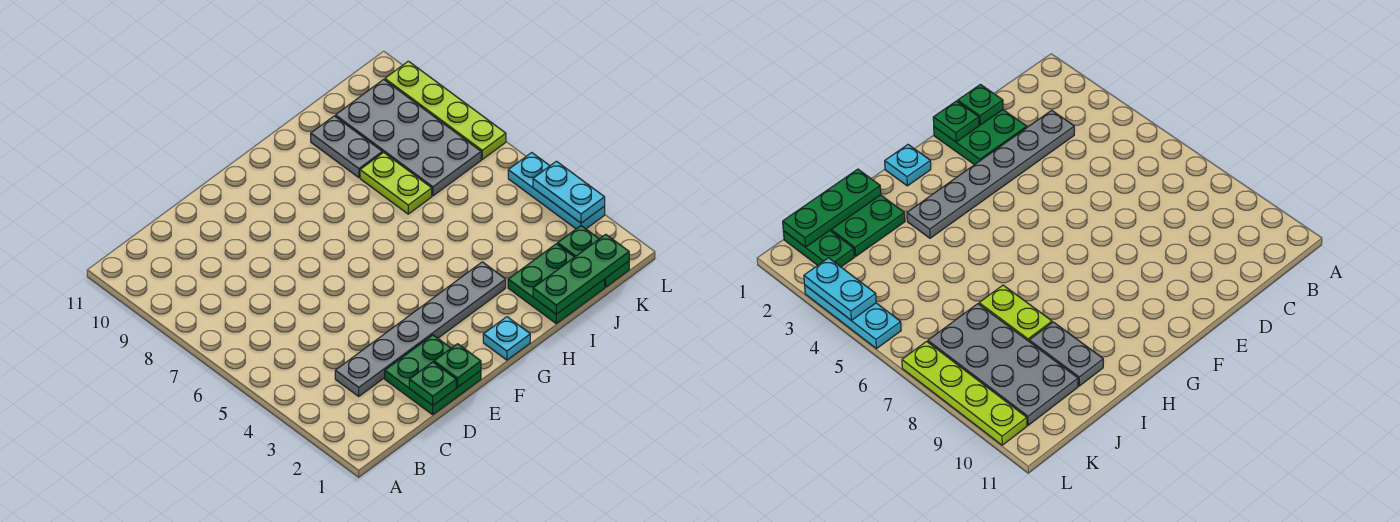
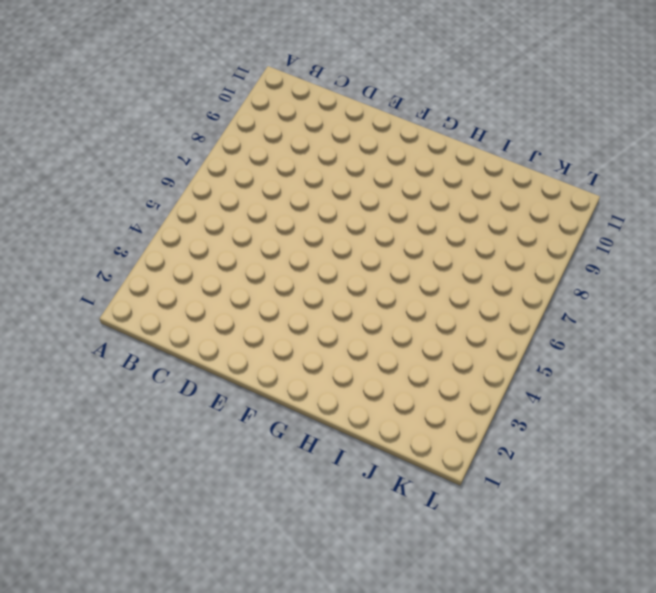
none -> grey 1x6 plate [335,262,506,396]
none -> green 2x2 plate [385,335,481,415]
none -> cyan 1x1 plate [483,317,530,360]

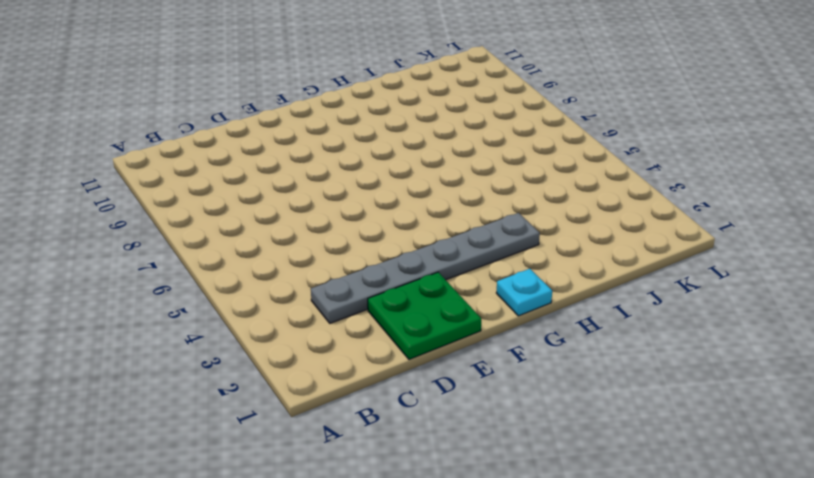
none -> green 2x2 plate [508,244,605,324]
none -> lime 1x2 plate [360,152,432,214]
none -> grey 1x2 plate [311,116,382,178]

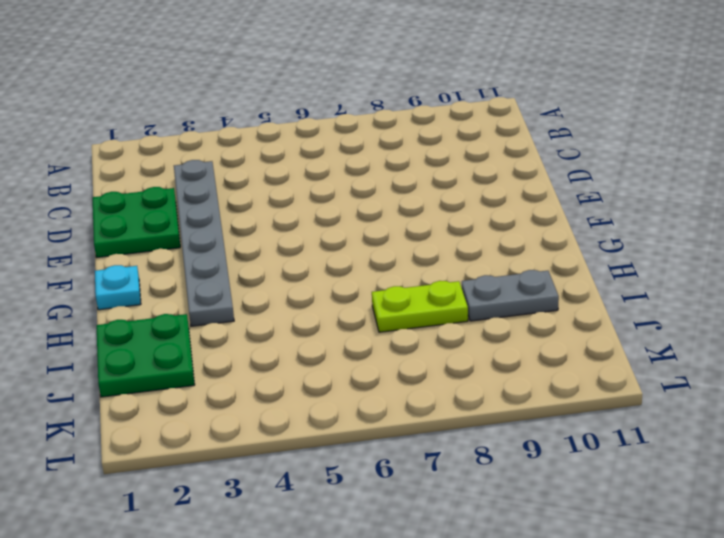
none -> grey 2x4 plate [335,79,481,196]
none -> green 1x2 plate [558,226,629,287]
none -> cyan 1x3 plate [508,153,605,229]

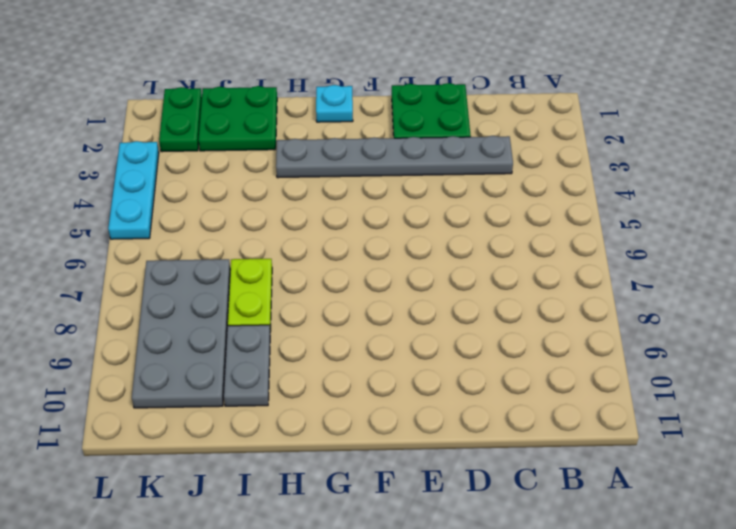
none -> lime 1x4 plate [385,61,506,159]
none -> green 1x1 plate [409,362,456,405]
none -> green 1x1 plate [434,344,481,387]

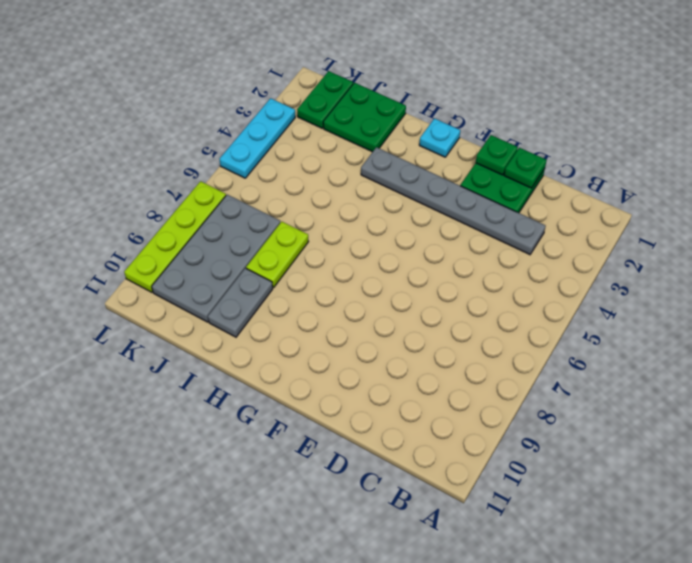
none -> green 1x3 plate [533,234,629,314]
none -> cyan 1x2 plate [533,161,605,223]

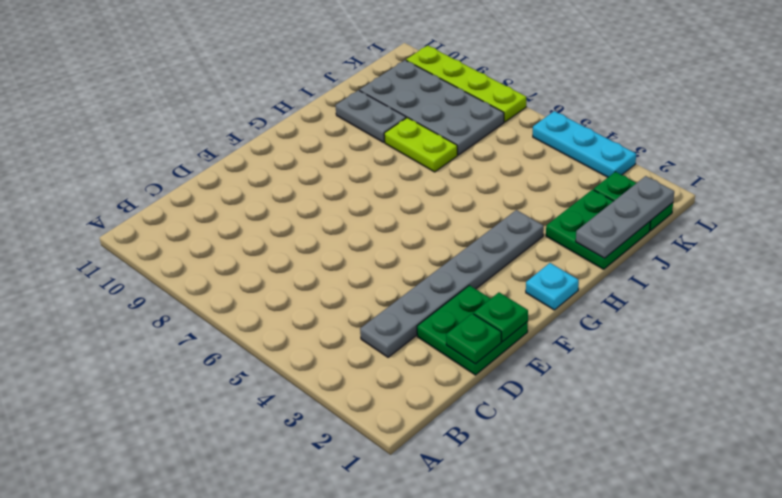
grey 1x3 plate [576,176,674,258] -> green 1x3 plate [533,234,629,314]
none -> cyan 1x2 plate [533,161,605,223]

